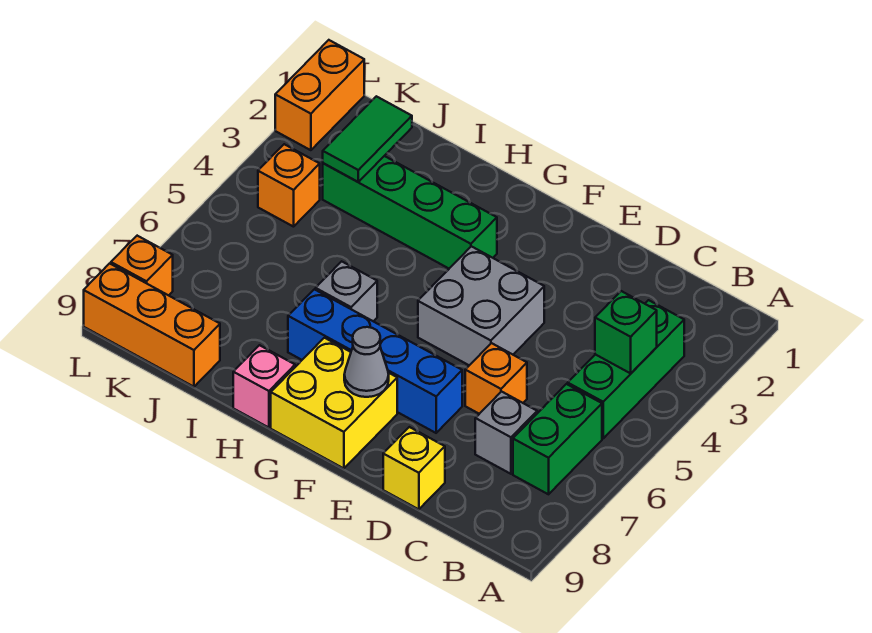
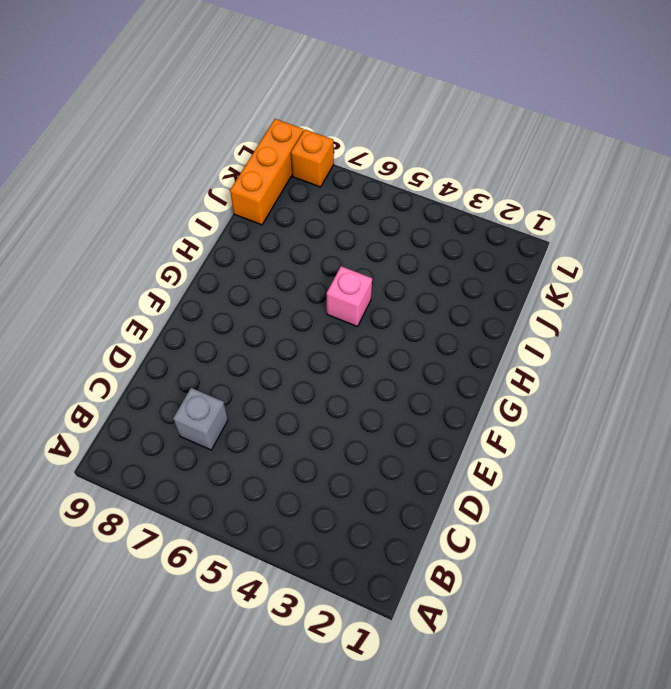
pink 1x1 brick [327,266,372,326] -> pink 1x1 brick moved to [233,345,295,428]
none -> green 1x3 brick [568,300,684,438]
none -> green 1x2 brick [513,384,602,494]
none -> orange 1x1 brick [465,343,527,414]

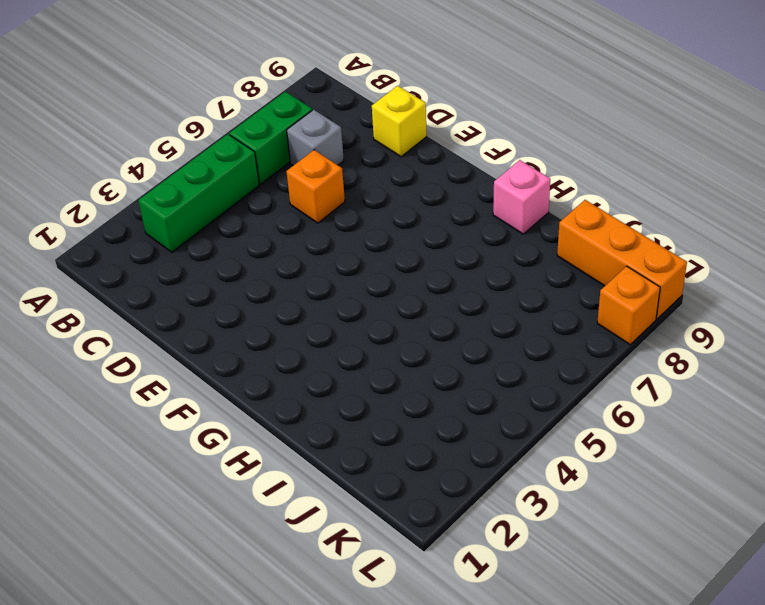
none -> grey 2x2 brick [418,246,544,365]
none -> blue 1x4 brick [288,289,462,433]
none -> yellow 2x2 brick [271,338,397,468]

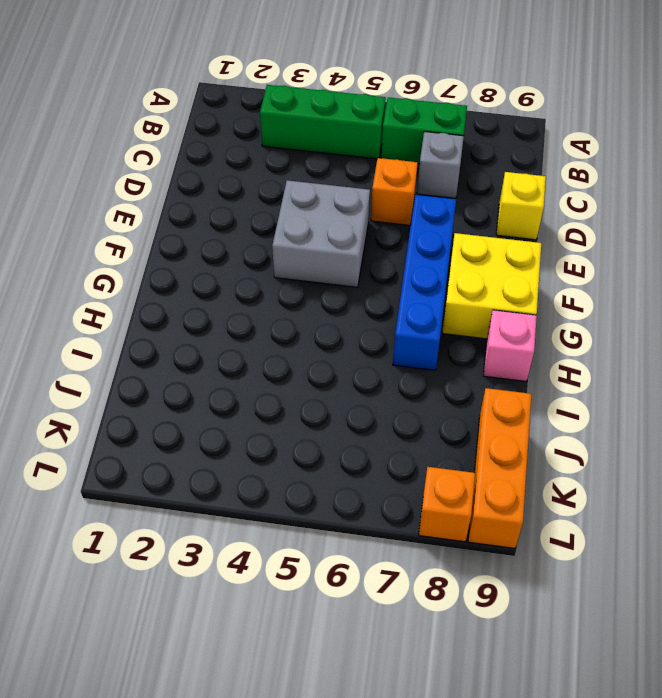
none -> green 1x4 brick [323,156,497,268]
none -> grey 1x1 brick [316,261,377,321]
none -> orange 1x1 brick [258,144,320,227]

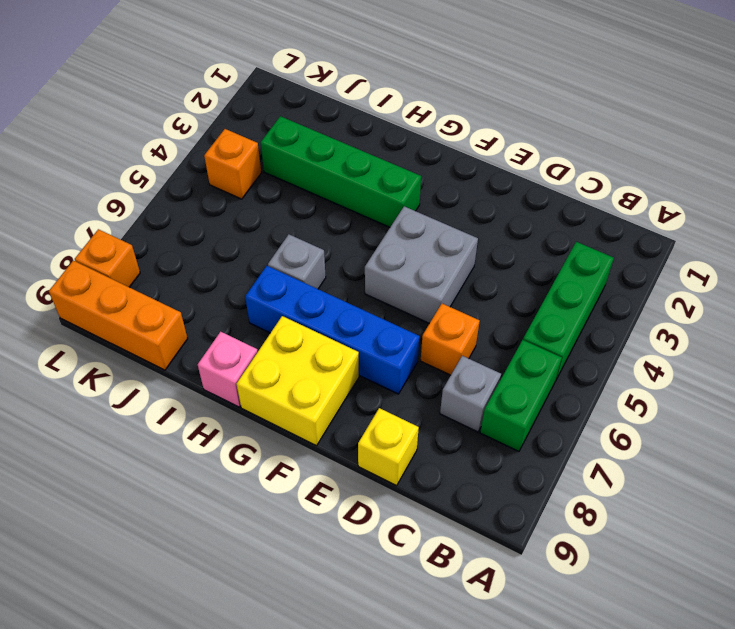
none -> orange 1x2 brick [275,40,364,150]
none -> green 1x1 brick [595,291,657,373]
none -> grey 1x1 cone [344,327,389,397]

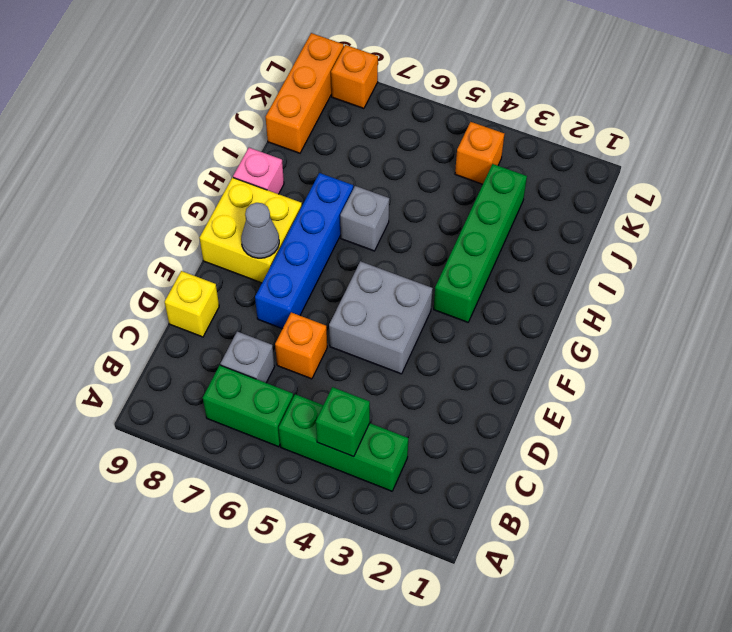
none -> orange 1x2 brick [275,40,364,150]
none -> green 1x2 tile [323,96,412,182]

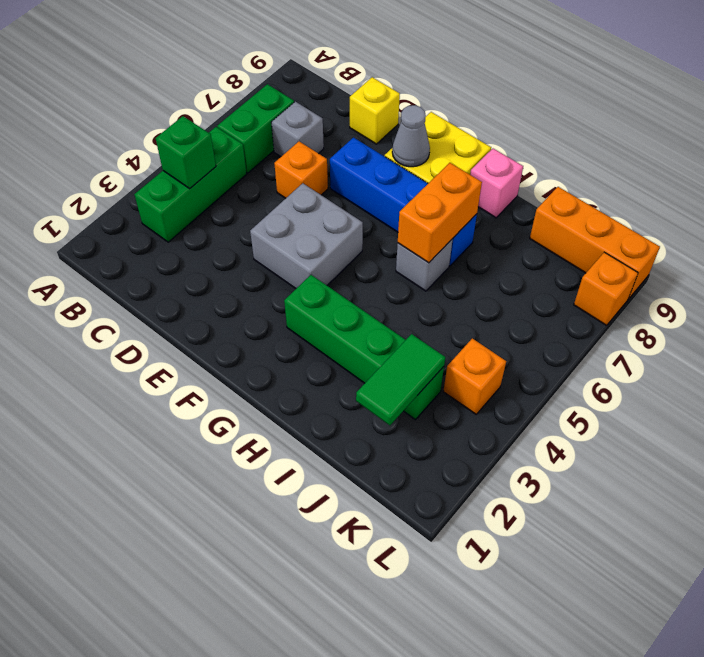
orange 1x2 brick [398,163,482,263] -> orange 1x2 brick moved to [275,40,364,150]

